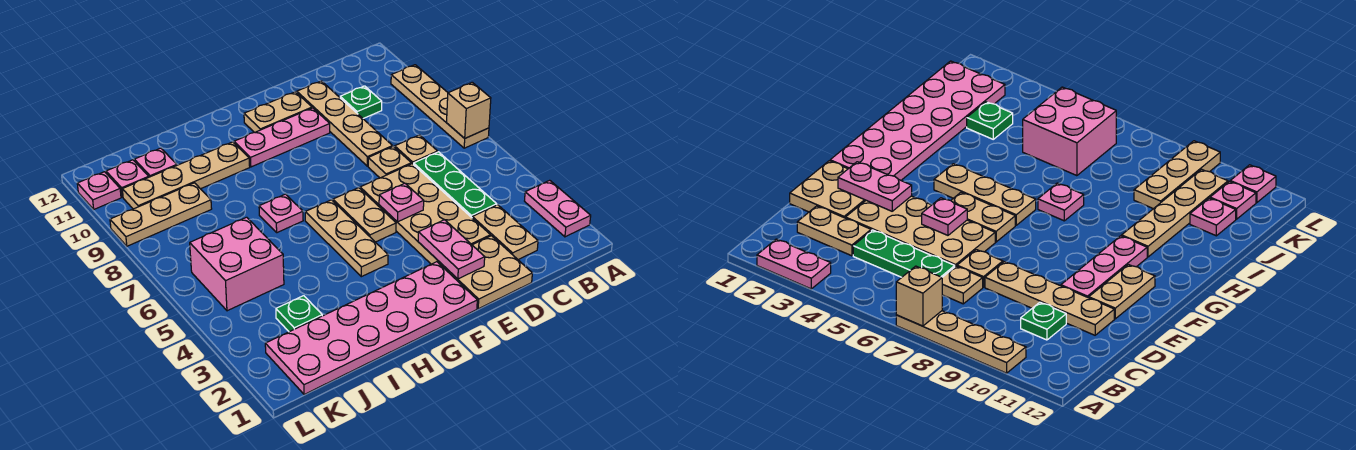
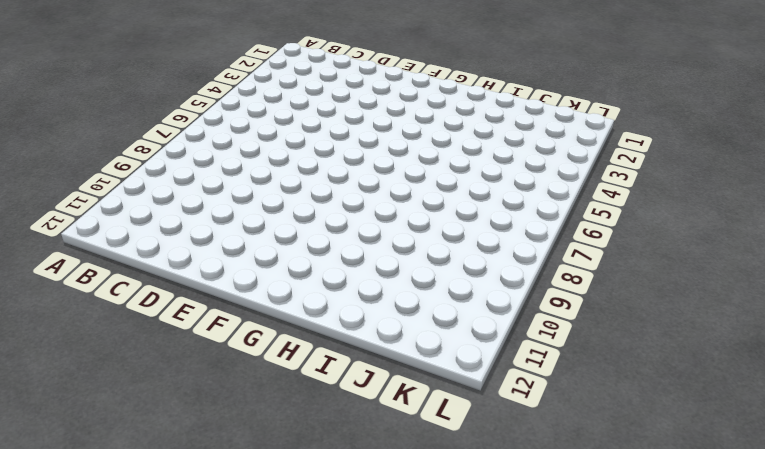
none -> pink 1x2 plate [525,180,591,237]
none -> tan 1x4 plate [391,65,489,148]
none -> tan 1x2 plate [472,205,538,260]

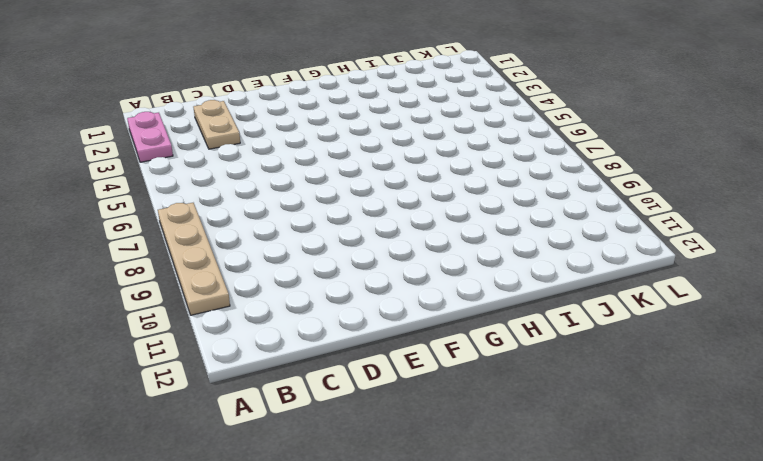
none -> green 1x3 plate [414,152,497,217]
none -> tan 1x1 plate [395,135,438,165]
none -> green 1x1 plate [340,86,382,118]

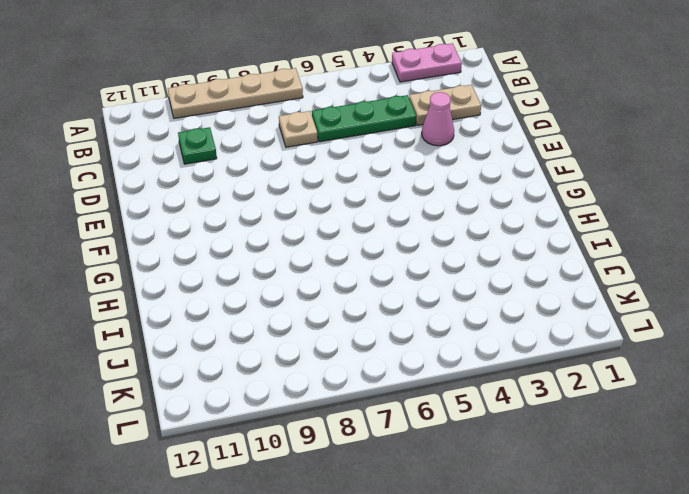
pink 1x1 cone [422,92,454,146] -> tan 2x4 plate [360,164,490,264]
none -> tan 2x2 plate [438,236,532,309]
none -> tan 1x1 plate [368,147,411,178]
none -> tan 1x4 plate [296,81,393,166]

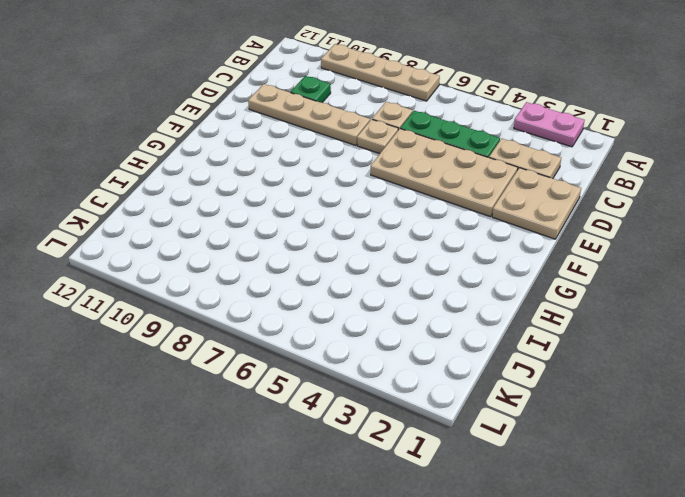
none -> pink 1x3 plate [234,108,330,167]
none -> tan 1x2 plate [244,92,312,132]
none -> pink 2x6 plate [265,262,477,394]

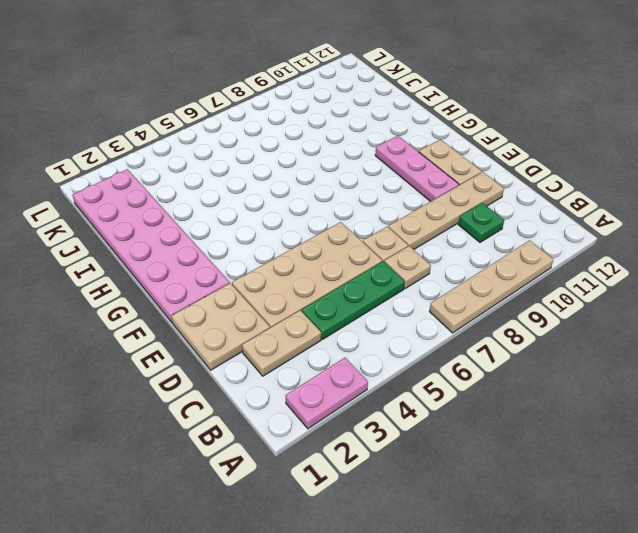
none -> tan 1x2 plate [333,188,396,242]
none -> tan 1x3 plate [305,200,388,277]
none -> pink 1x1 plate [259,194,303,233]

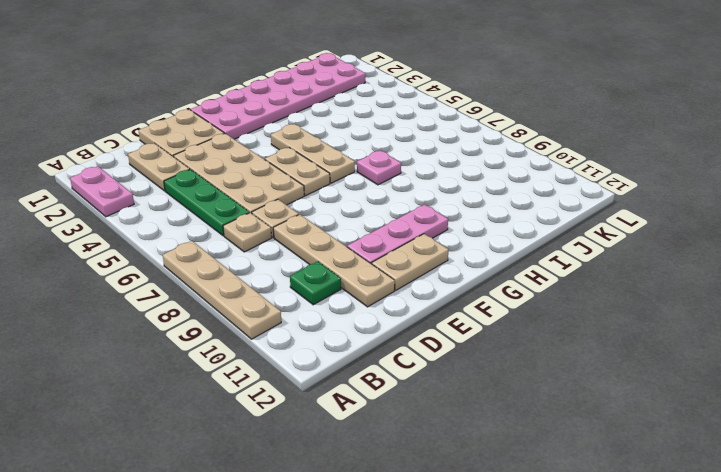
none -> tan 1x4 plate [122,142,250,209]
none -> green 1x1 plate [276,296,322,332]
none -> pink 2x2 brick [190,217,284,311]

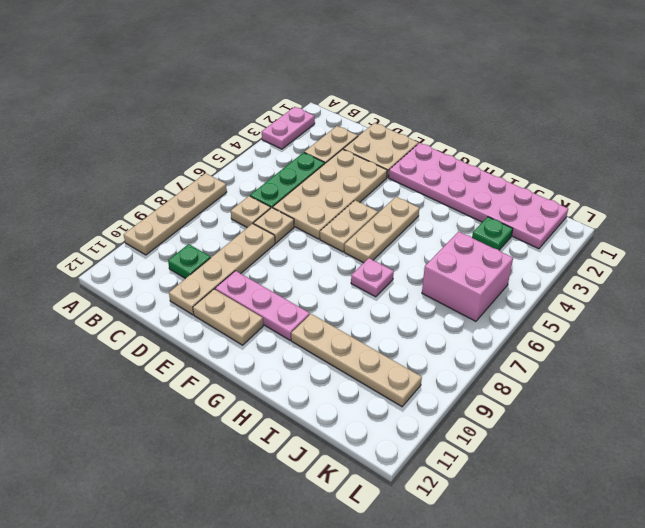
none -> tan 1x3 plate [110,183,212,246]
none -> pink 1x1 plate [134,148,177,177]
none -> pink 1x1 plate [106,160,149,197]

